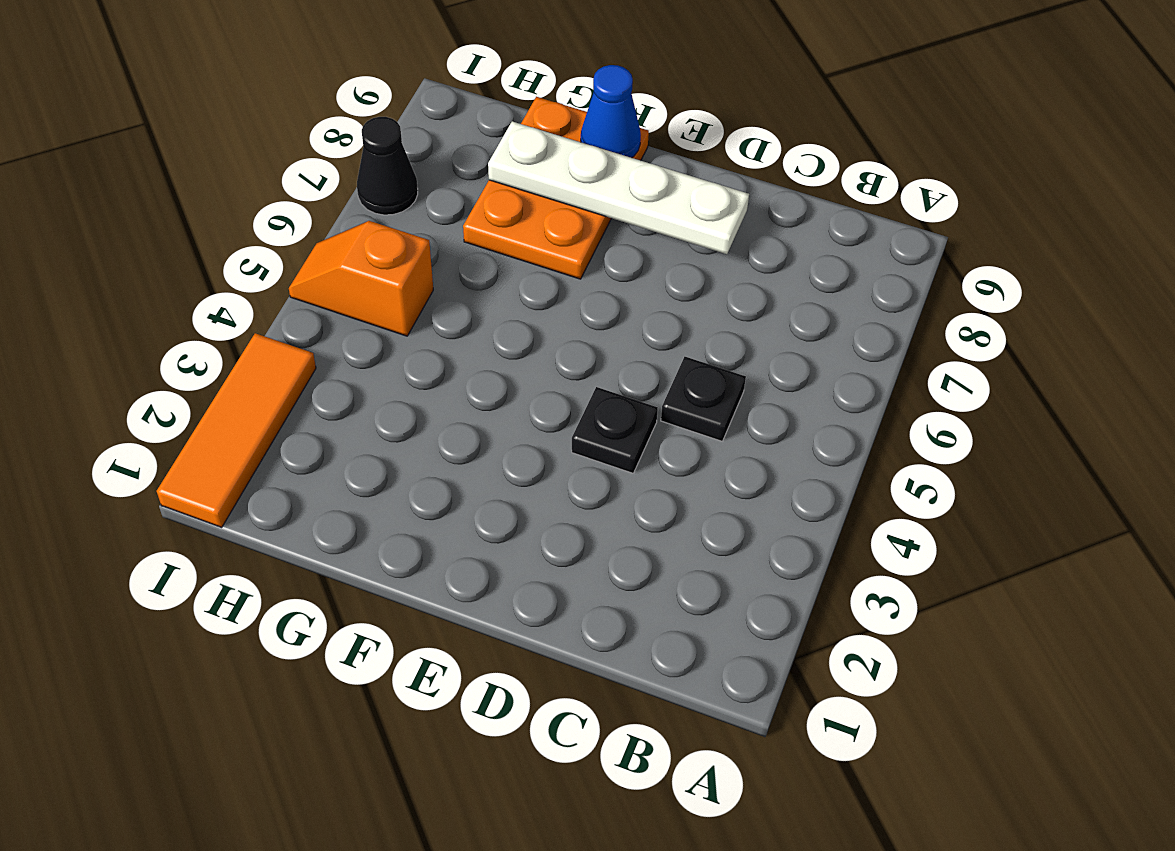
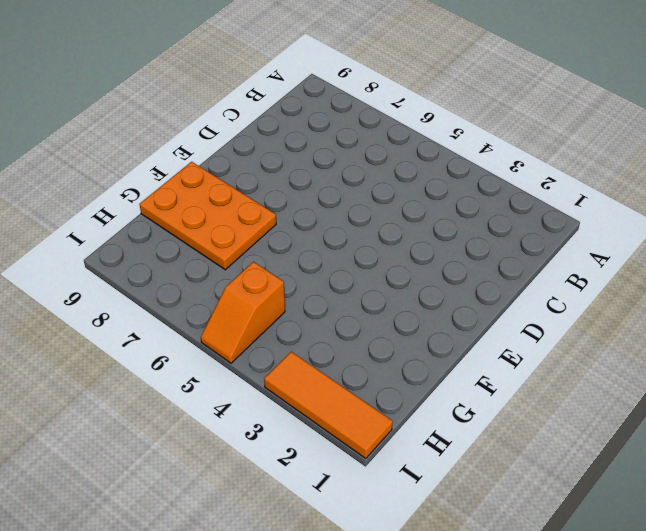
none -> black 1x1 plate [661,357,746,441]
none -> black 1x1 plate [572,387,658,473]

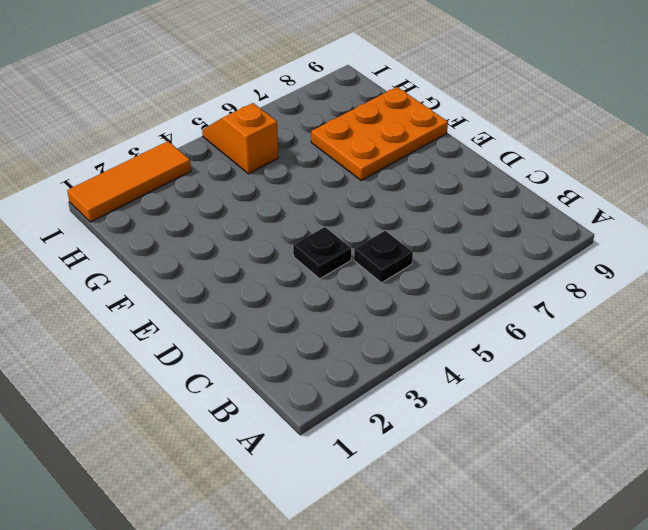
none -> black 1x1 cone [357,117,418,215]
none -> white 1x4 plate [488,121,749,254]

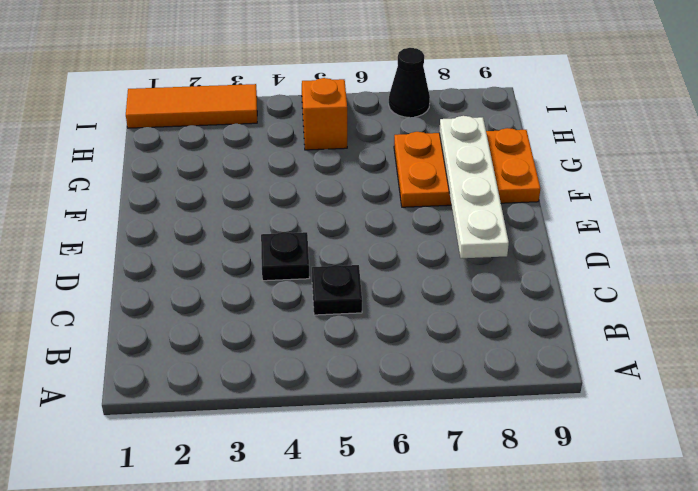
none -> blue 1x1 cone [581,65,641,158]

